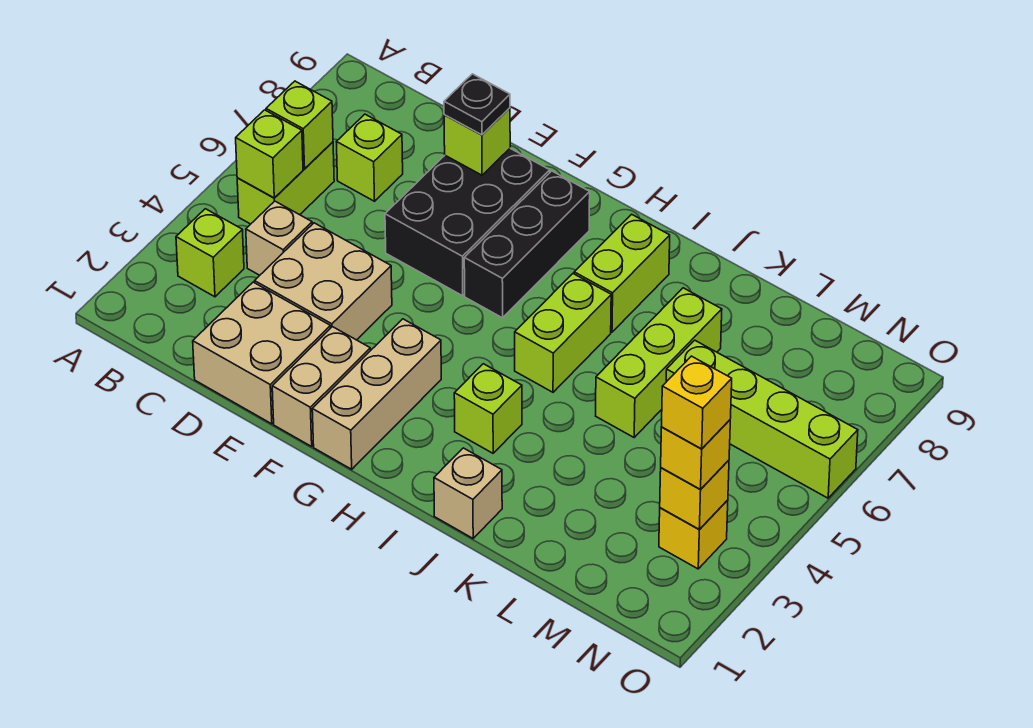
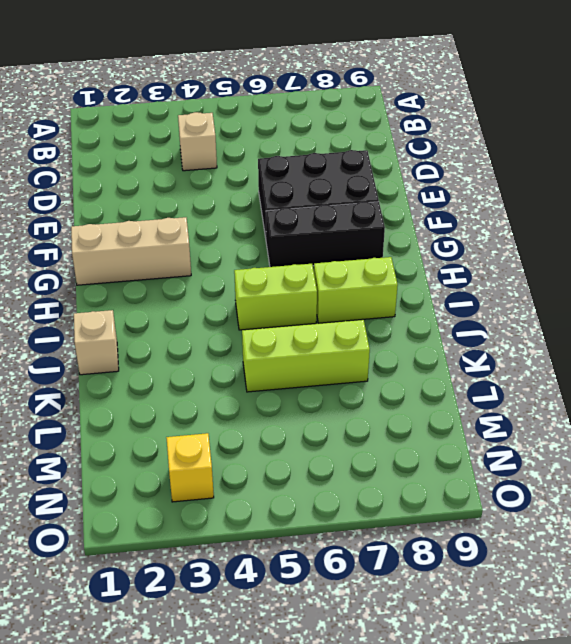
none -> lime 1x1 brick [176,209,244,297]
none -> lime 1x2 brick [237,142,334,224]
none -> lime 1x1 brick [337,114,403,201]

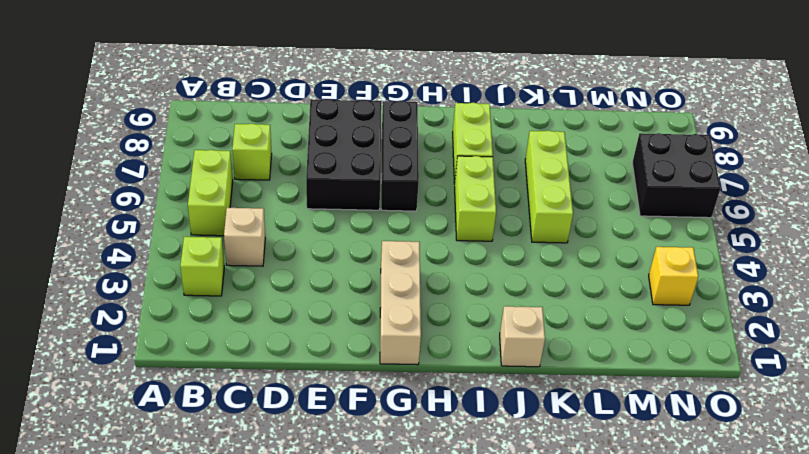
black 2x2 brick [632,133,721,218] -> lime 1x4 brick [666,340,858,498]
none -> tan 2x2 brick [193,282,331,424]
none -> tan 2x2 brick [255,223,392,340]
none -> tan 1x2 brick [272,327,371,446]

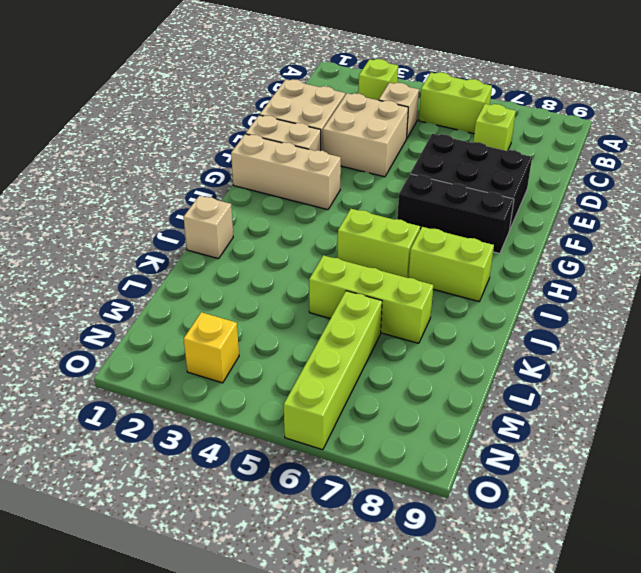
none -> lime 1x1 brick [454,364,522,453]
none -> lime 1x1 brick [236,110,303,198]
none -> lime 1x1 brick [266,81,333,169]

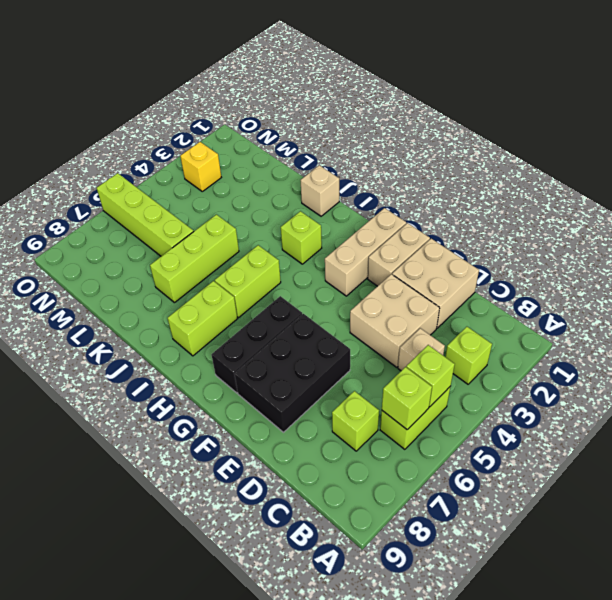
none -> lime 1x1 brick [444,108,510,175]
none -> yellow 1x1 brick [660,460,729,529]
none -> black 1x1 plate [444,74,510,135]

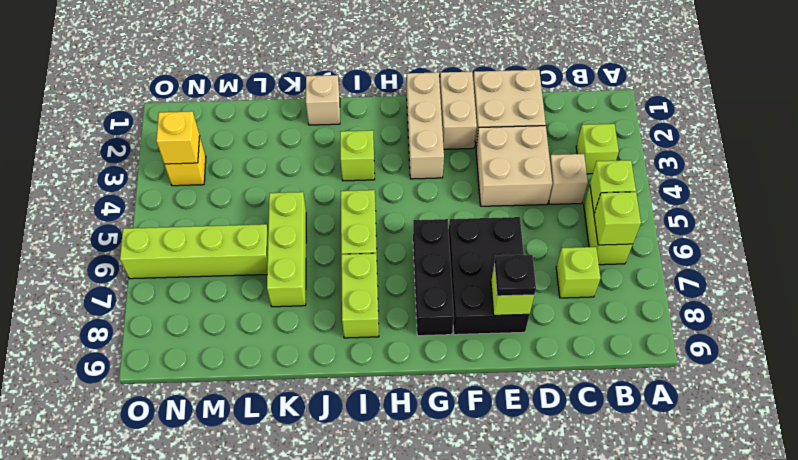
none -> yellow 1x1 brick [661,420,730,490]
none -> yellow 1x1 brick [662,356,732,449]

